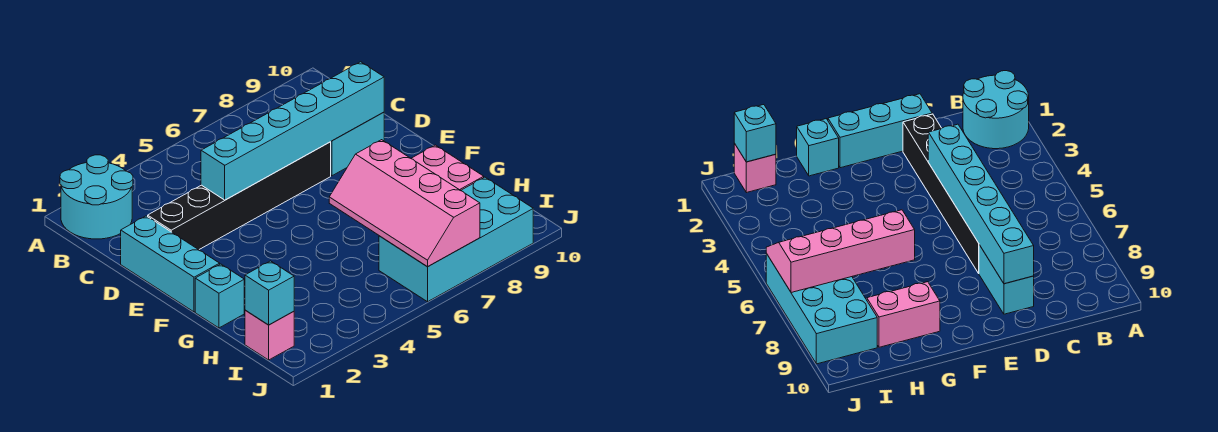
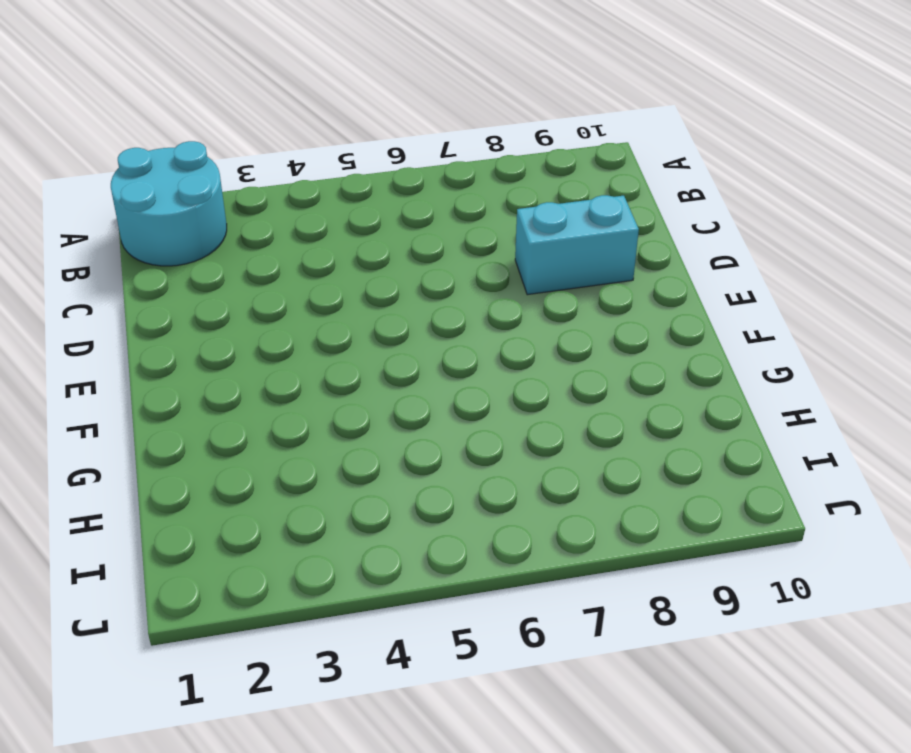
none -> cyan 1x3 brick [121,216,220,312]
none -> black 1x6 brick [148,142,331,250]

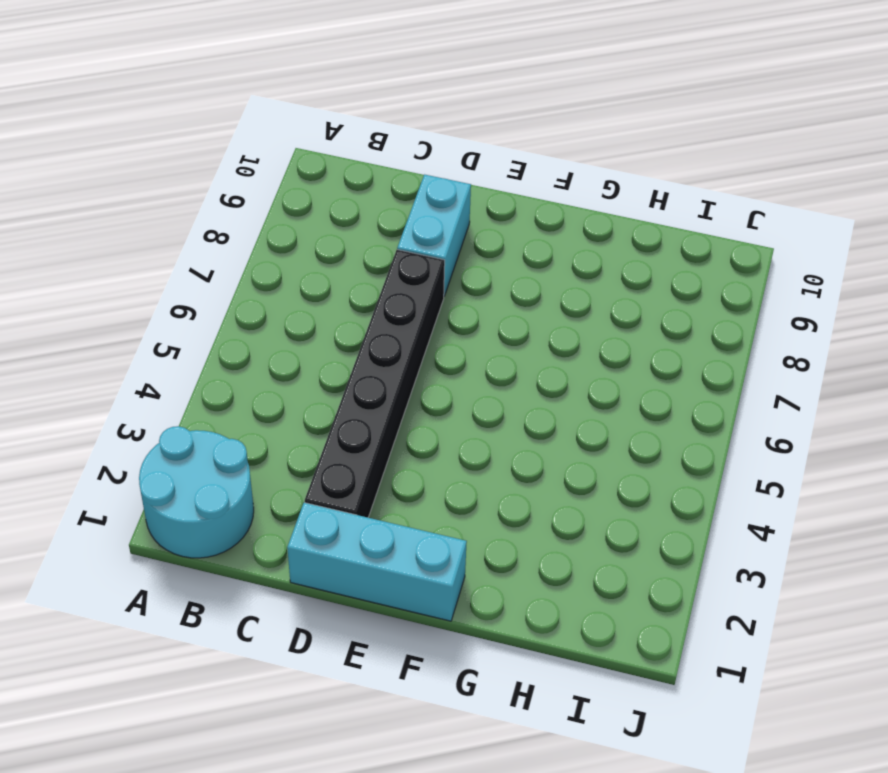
none -> cyan 1x1 brick [195,264,244,328]
none -> pink 1x2 brick [411,145,484,190]

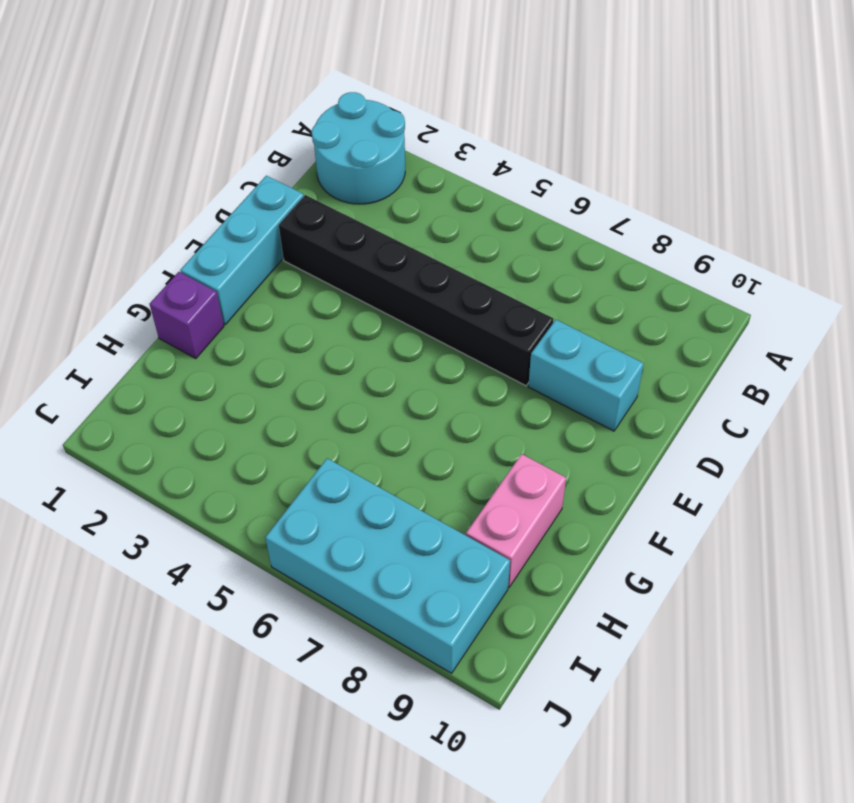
purple 1x1 brick [150,272,224,358] -> cyan 1x1 brick [195,264,244,328]
none -> pink 1x1 brick [245,310,294,360]
none -> cyan 1x6 brick [201,62,384,200]

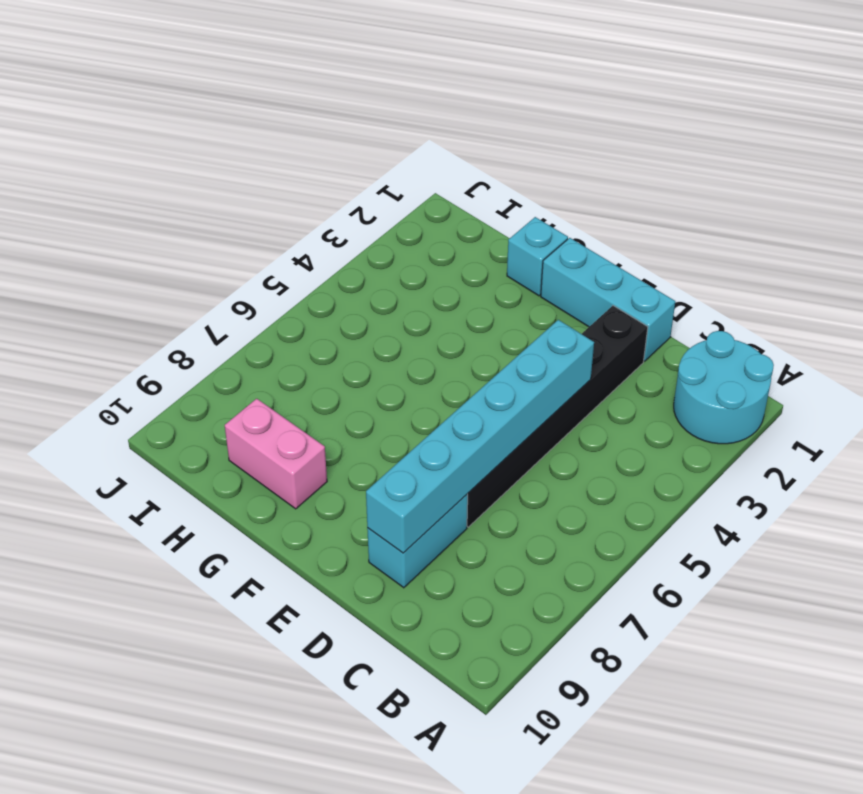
none -> pink 1x1 brick [245,310,294,360]
none -> cyan 2x4 brick [379,177,533,302]

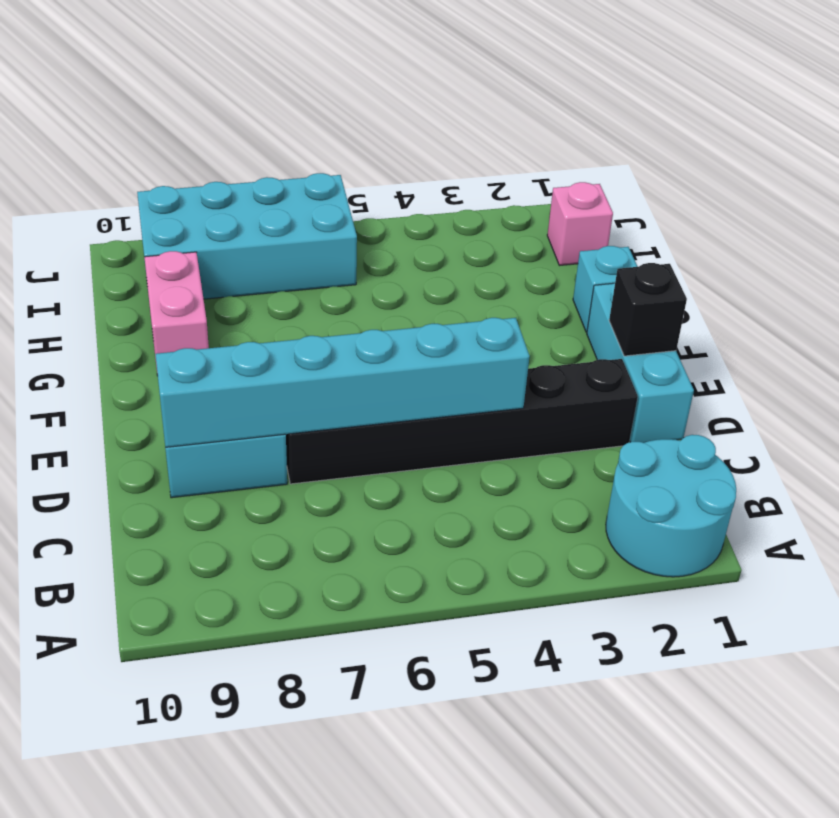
black 1x1 brick [609,263,687,356] -> none
none -> pink 2x4 slope [329,140,480,267]
none -> cyan 1x1 brick [245,261,294,325]

